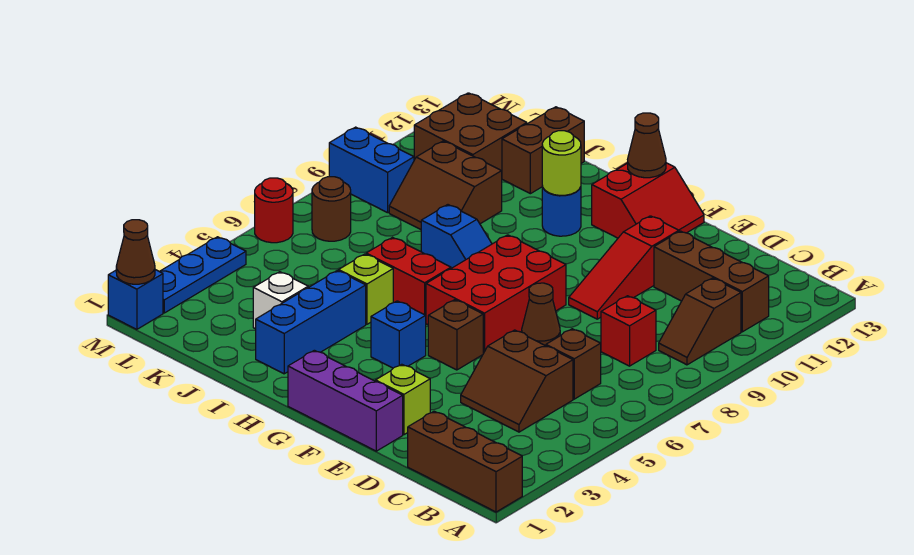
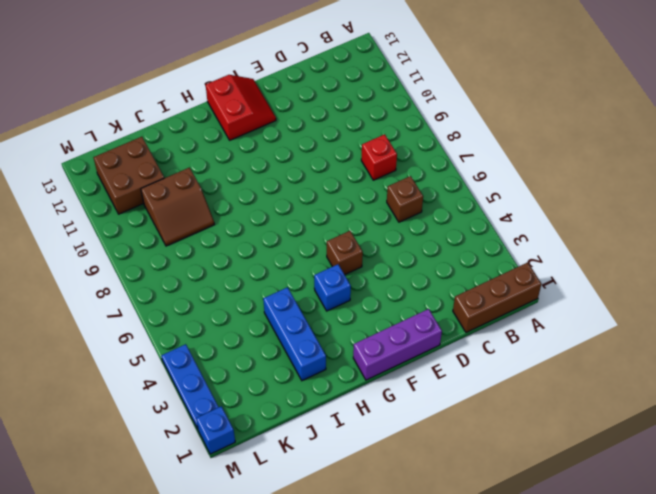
none -> brown 1x2 slope [659,278,741,365]
none -> brown 1x3 brick [654,231,769,332]
none -> brown 2x2 slope [461,330,573,432]
none -> lime 1x1 brick [376,364,430,435]

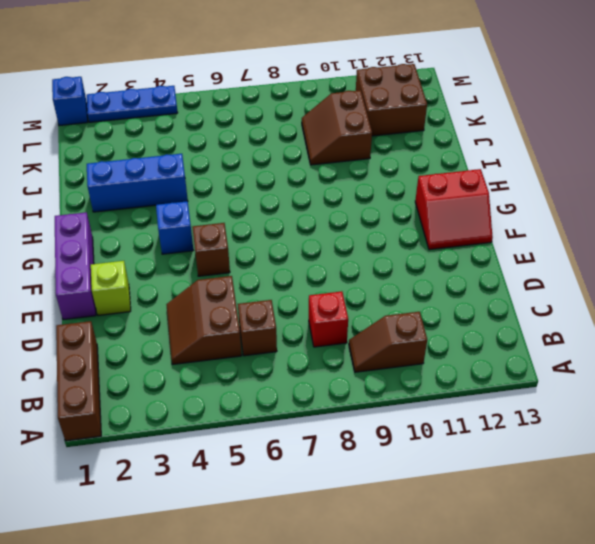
none -> brown 1x3 brick [654,231,769,332]
none -> brown 1x1 cone [522,283,560,346]
none -> red 1x3 slope [569,216,679,319]
none -> red 2x3 brick [426,235,566,353]

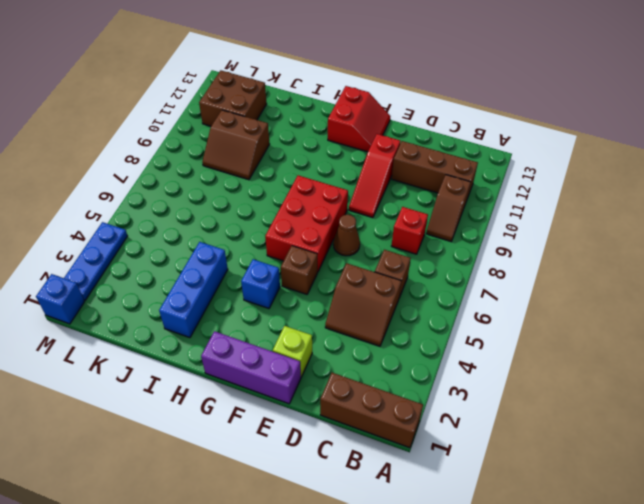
none -> red 1x2 brick [366,238,451,316]
none -> blue 1x2 slope [421,205,492,268]
none -> blue 1x1 round brick [542,186,581,236]
none -> lime 1x1 brick [339,254,393,324]

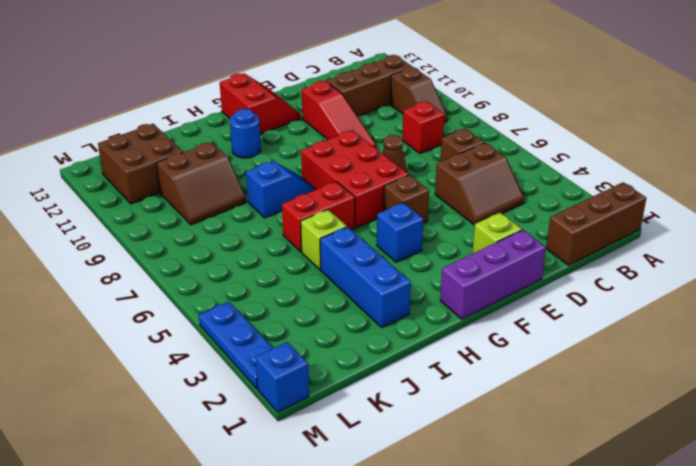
none -> white 1x1 brick [253,272,308,329]
none -> brown 1x2 brick [502,107,584,194]
none -> brown 1x1 round brick [312,177,351,241]
none -> blue 1x2 brick [329,127,414,213]

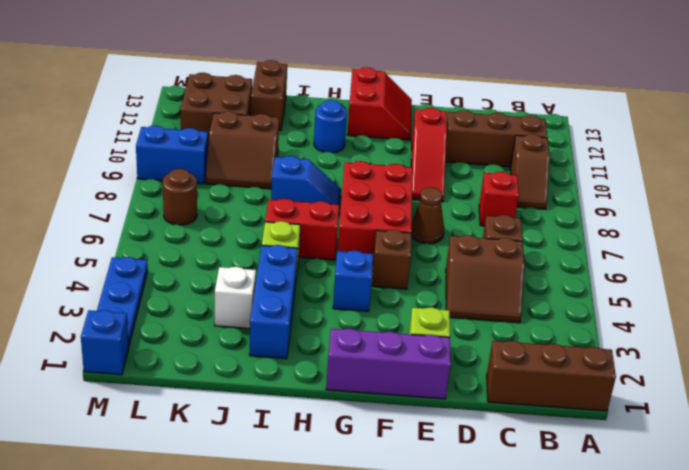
none -> red 1x1 round brick [255,178,293,243]
none -> brown 1x1 cone [628,113,666,178]
none -> lime 1x1 round brick [542,131,581,195]
none -> brown 1x1 cone [116,220,155,284]

